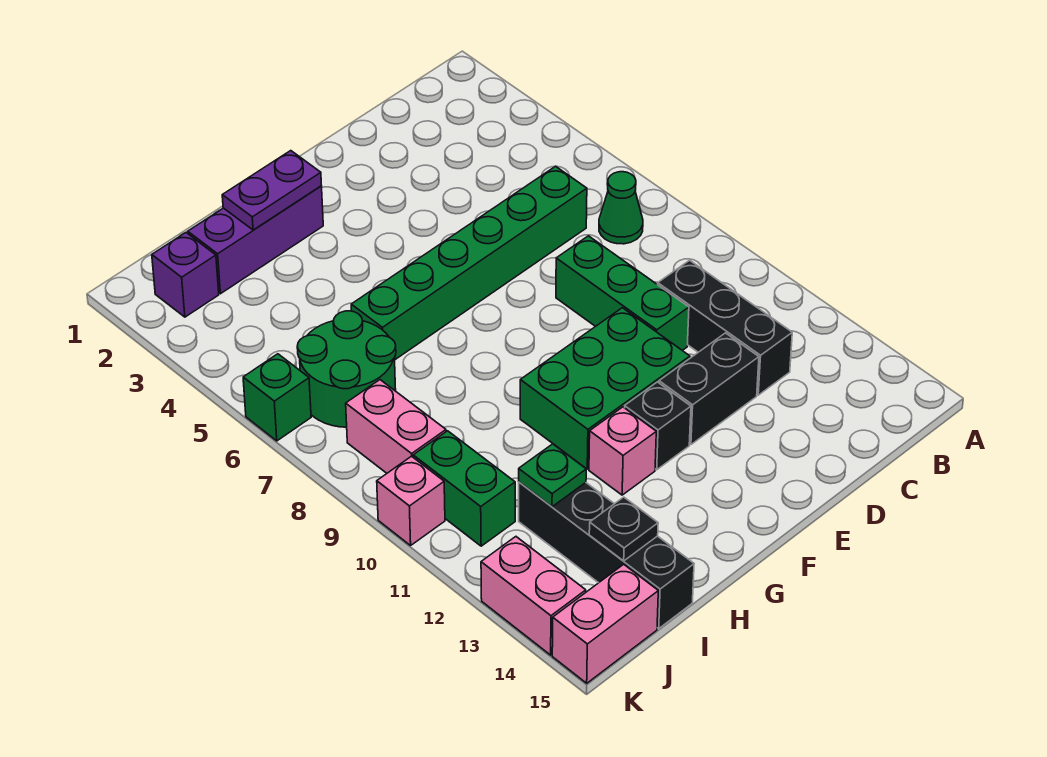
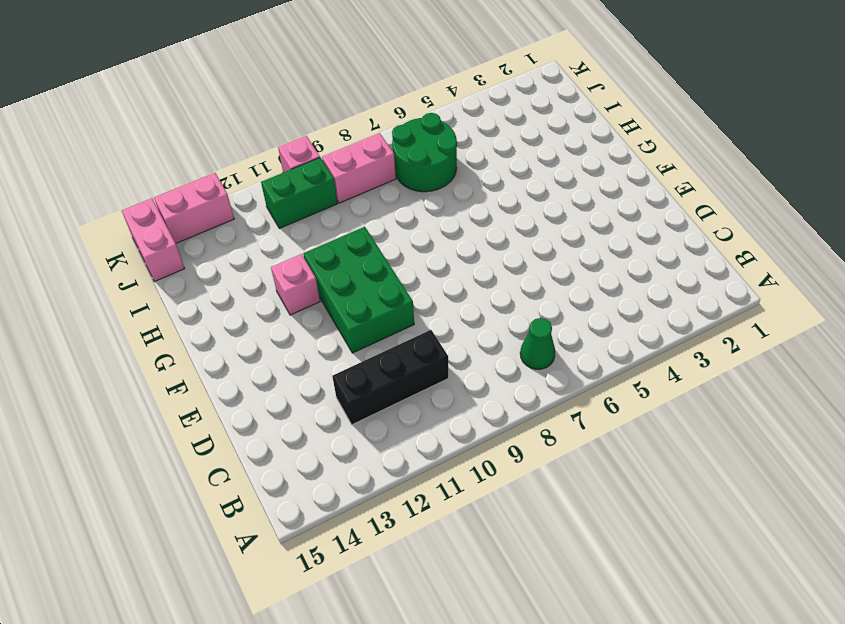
none -> green 1x6 brick [351,166,587,360]
none -> green 1x3 brick [556,236,689,350]
none -> black 1x2 brick [659,333,759,444]

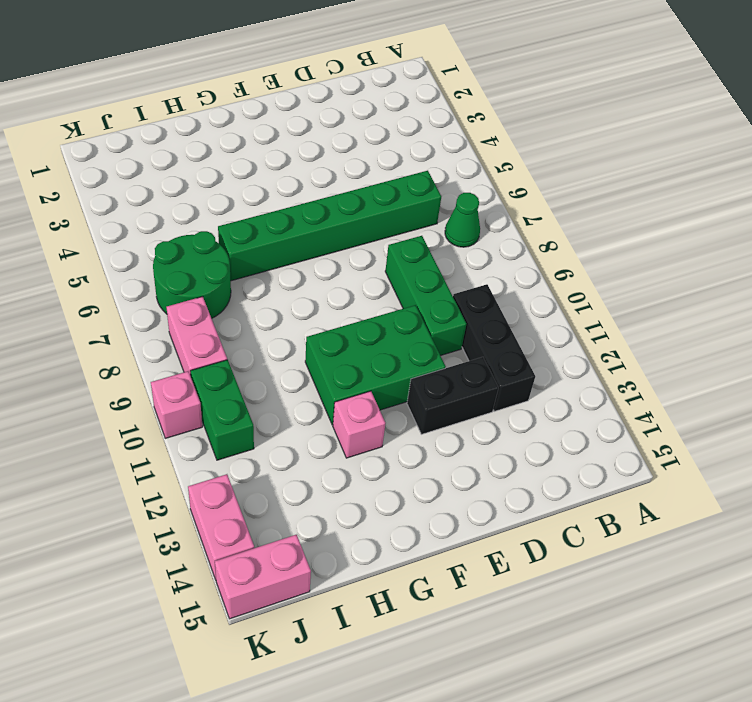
none -> black 1x1 brick [625,382,691,470]
none -> purple 1x3 brick [188,186,323,294]
none -> black 1x4 brick [519,482,694,628]

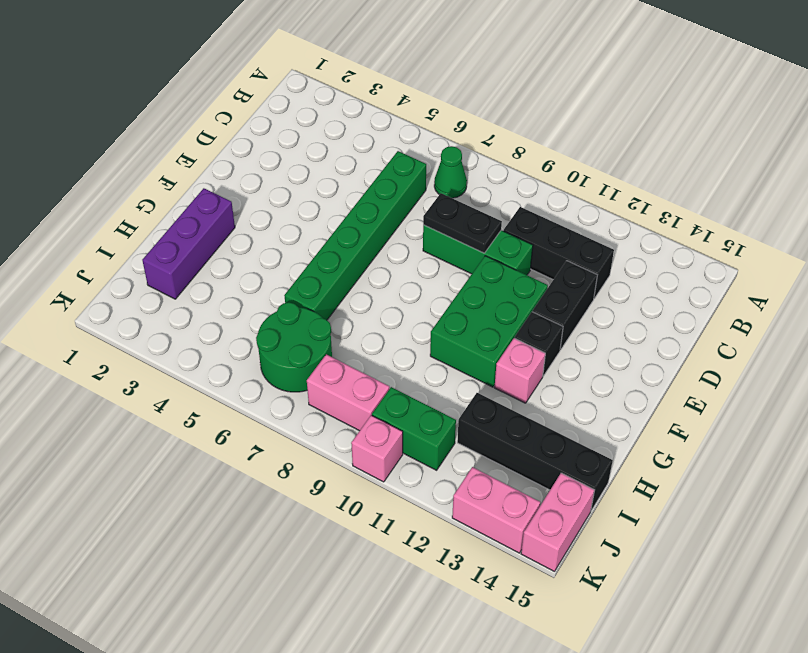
black 1x2 plate [423,193,502,253] -> none
none -> purple 1x1 brick [152,233,219,317]
none -> green 1x1 brick [243,354,311,441]
none -> purple 1x2 plate [222,151,321,230]

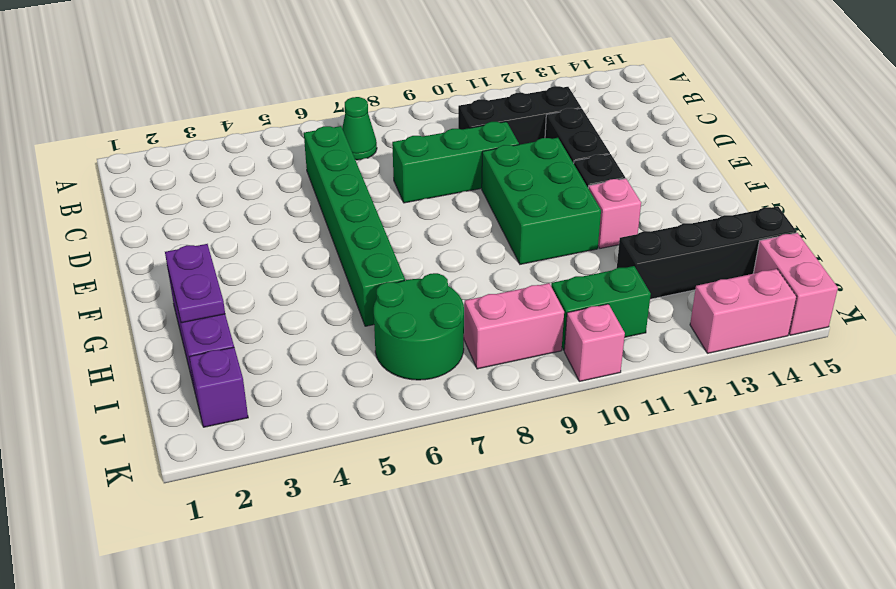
none -> green 1x1 brick [243,354,311,441]
none -> green 1x1 plate [519,444,586,507]
none -> black 1x1 plate [589,497,658,561]

